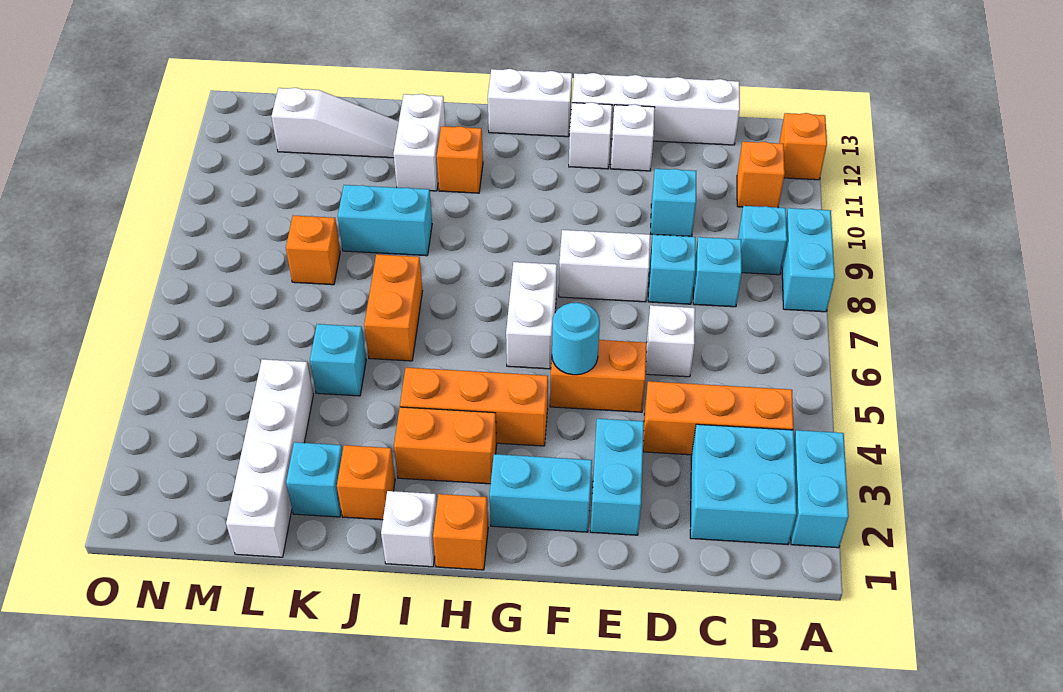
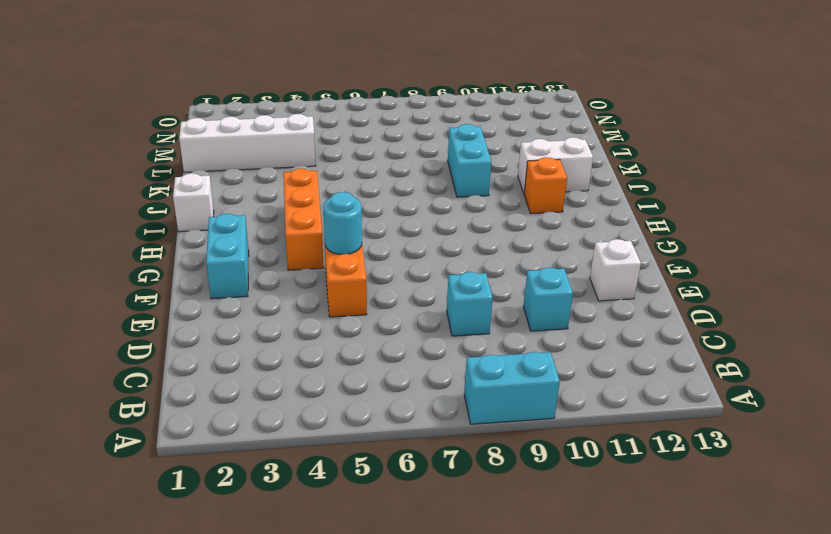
none -> cyan 1x2 brick [791,430,849,548]
none -> orange 1x1 brick [779,113,827,180]
none -> cyan 2x2 brick [690,424,797,544]
none -> orange 1x3 brick [643,381,794,455]

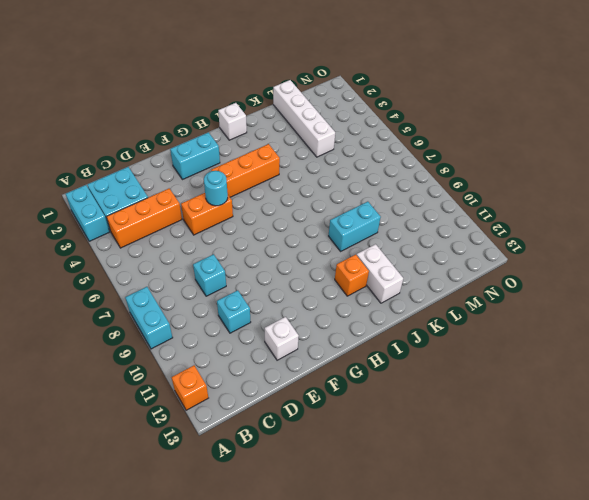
none -> cyan 1x1 brick [738,206,787,275]
none -> orange 1x1 brick [737,142,785,208]
none -> cyan 1x1 brick [693,237,742,307]
none -> white 1x4 brick [572,73,740,145]

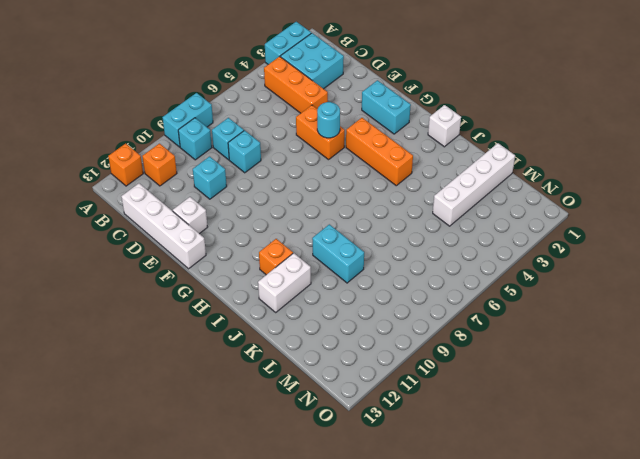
none -> white 1x1 brick [646,305,695,377]
none -> cyan 1x2 brick [590,419,644,535]
none -> white 1x2 brick [559,230,650,302]
none -> white 1x1 brick [569,102,612,169]

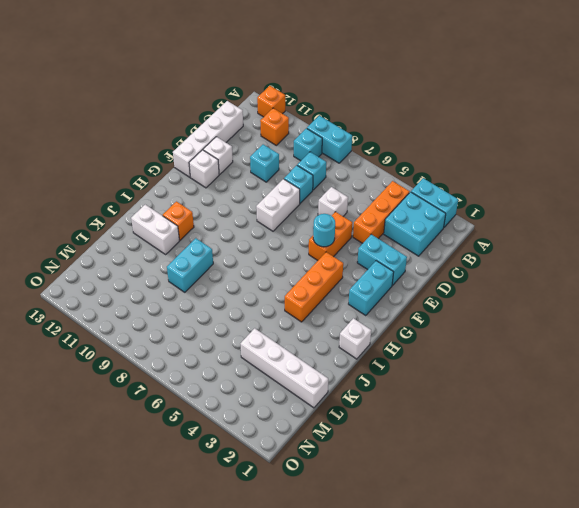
none -> white 1x2 brick [506,262,557,369]
none -> white 1x2 brick [488,69,572,137]
none -> orange 1x1 brick [433,494,488,570]
none -> orange 1x2 brick [394,407,497,484]

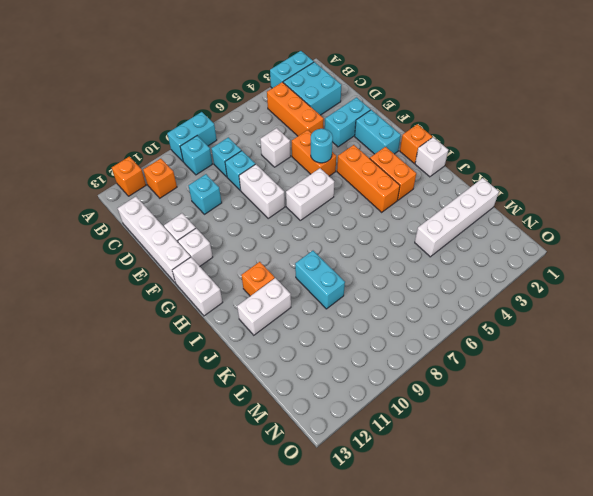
none -> orange 1x1 brick [337,445,395,520]
none -> orange 1x2 brick [364,254,423,361]
none -> cyan 1x1 brick [286,442,342,517]
none -> cyan 1x1 brick [310,324,366,396]

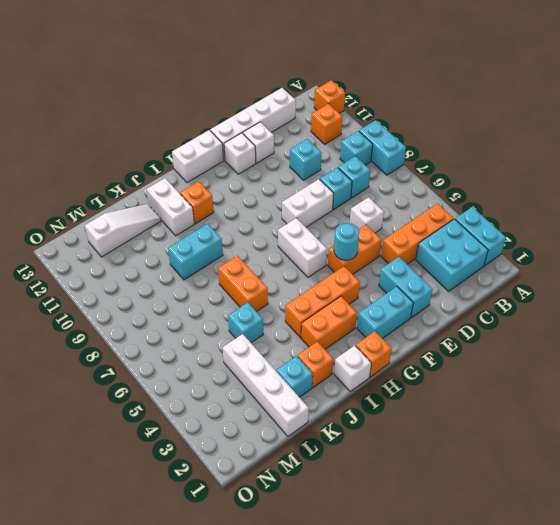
none -> orange 1x1 brick [286,215,340,285]

